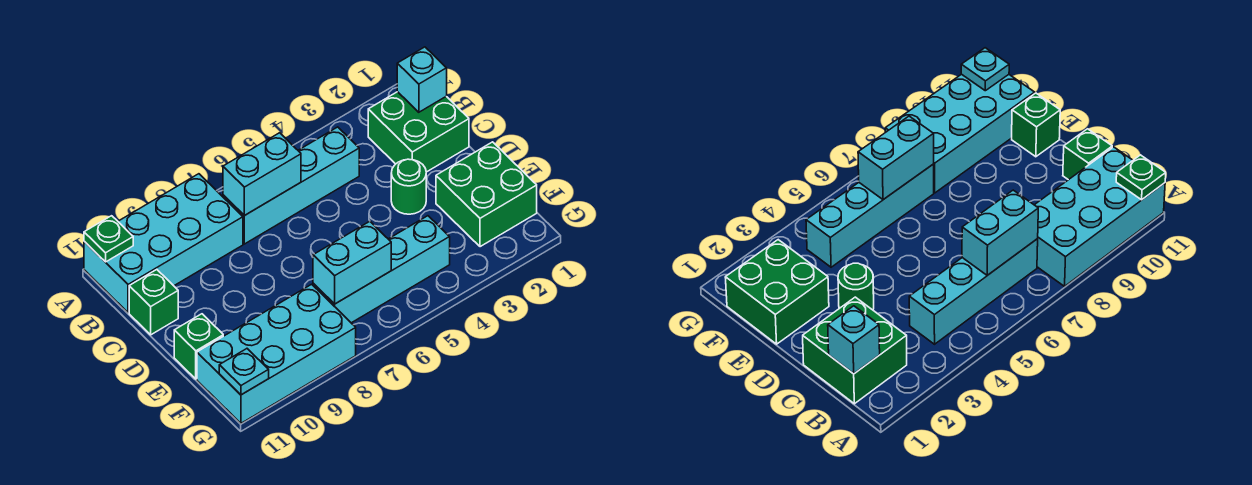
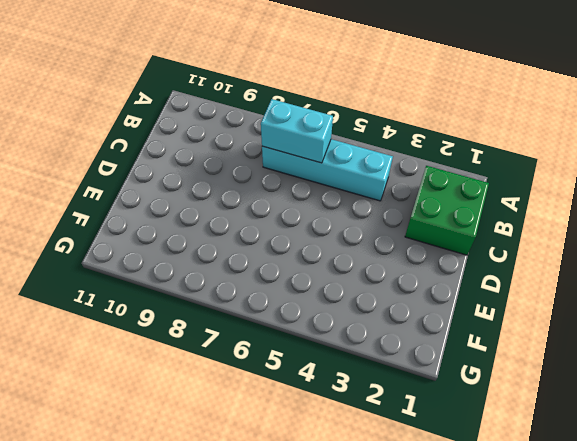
none -> cyan 2x4 brick [84,174,243,313]
none -> green 1x1 brick [129,270,178,335]
none -> green 1x1 round brick [391,159,426,214]

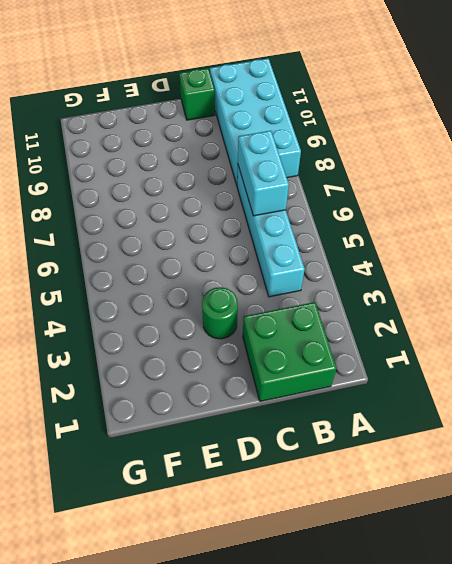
none -> green 2x2 brick [436,142,537,247]
none -> green 1x1 brick [174,314,223,379]
none -> cyan 1x4 brick [313,216,450,323]

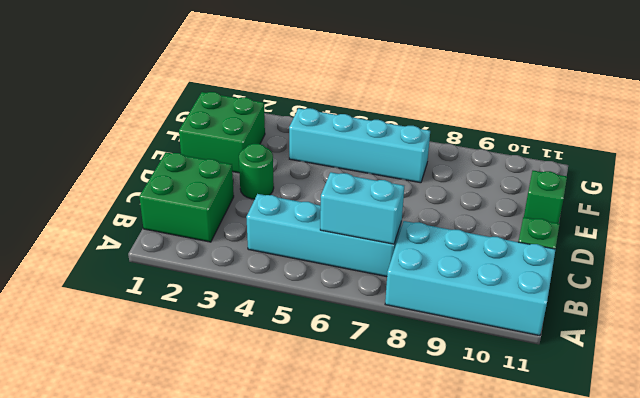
none -> cyan 2x4 brick [197,284,356,423]
none -> green 1x1 plate [84,216,133,262]
none -> cyan 1x1 brick [397,47,447,112]

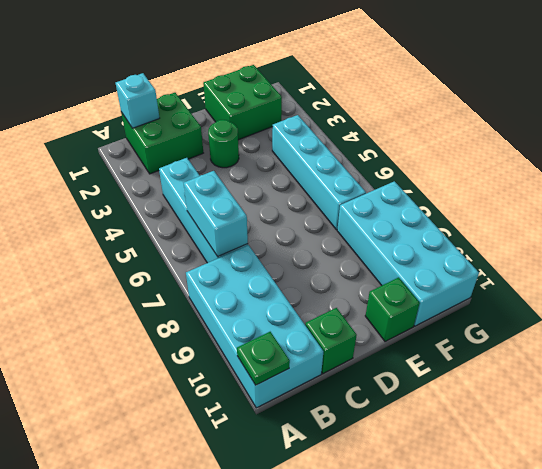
none -> cyan 1x2 brick [313,221,391,304]
none -> cyan 1x1 plate [219,349,269,395]

